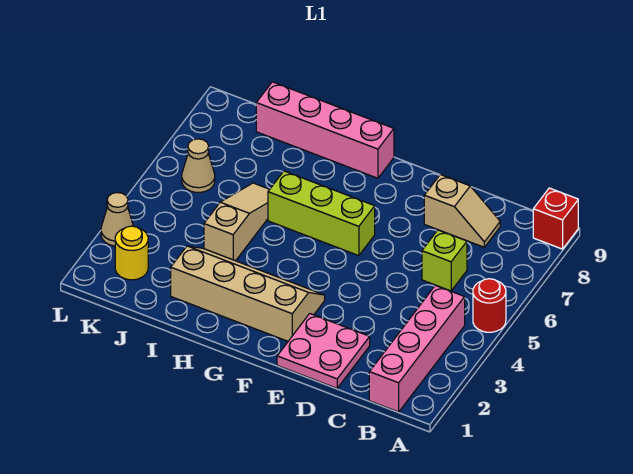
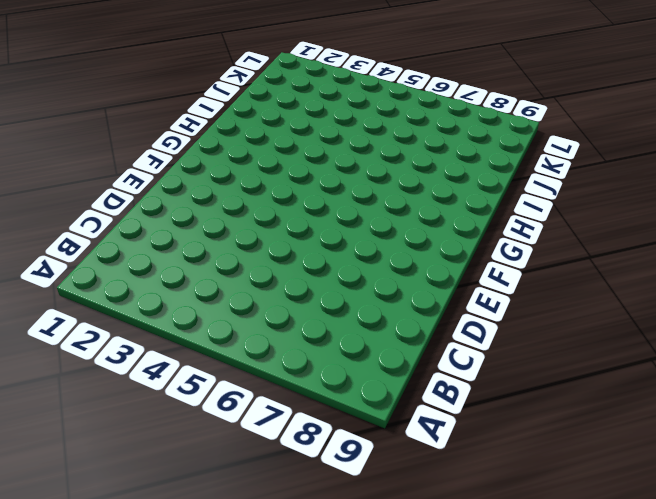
none -> red 1x1 round brick [473,279,506,332]
none -> red 1x1 brick [533,188,578,249]
none -> pink 1x4 brick [369,285,465,412]

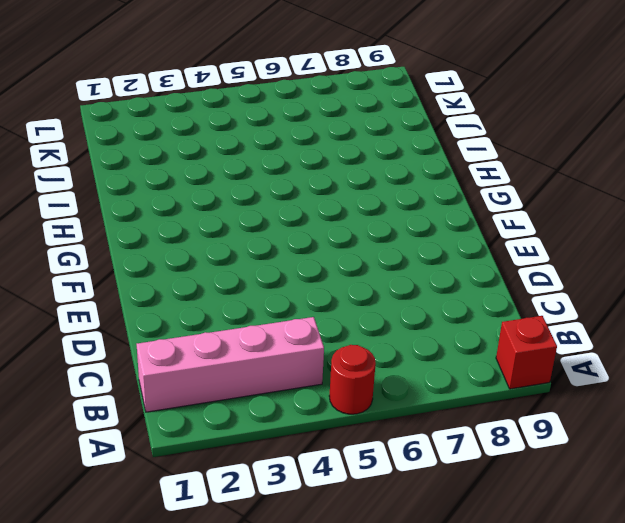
none -> lime 1x1 brick [422,230,467,291]
none -> tan 1x2 slope [424,175,500,247]
none -> pink 2x2 plate [277,314,370,388]

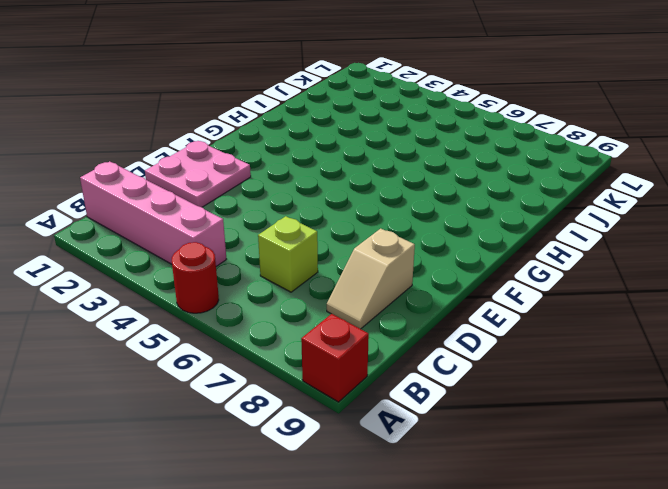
none -> tan 2x4 slope [171,246,325,341]
none -> lime 1x3 brick [268,171,375,256]
none -> pink 1x4 brick [256,82,394,178]

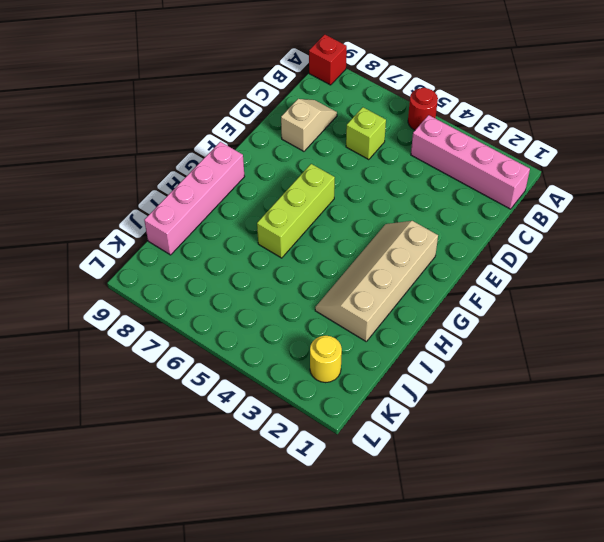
none -> pink 2x2 plate [277,314,370,388]
none -> tan 1x3 slope [204,183,270,261]
none -> tan 1x1 cone [182,139,215,192]

